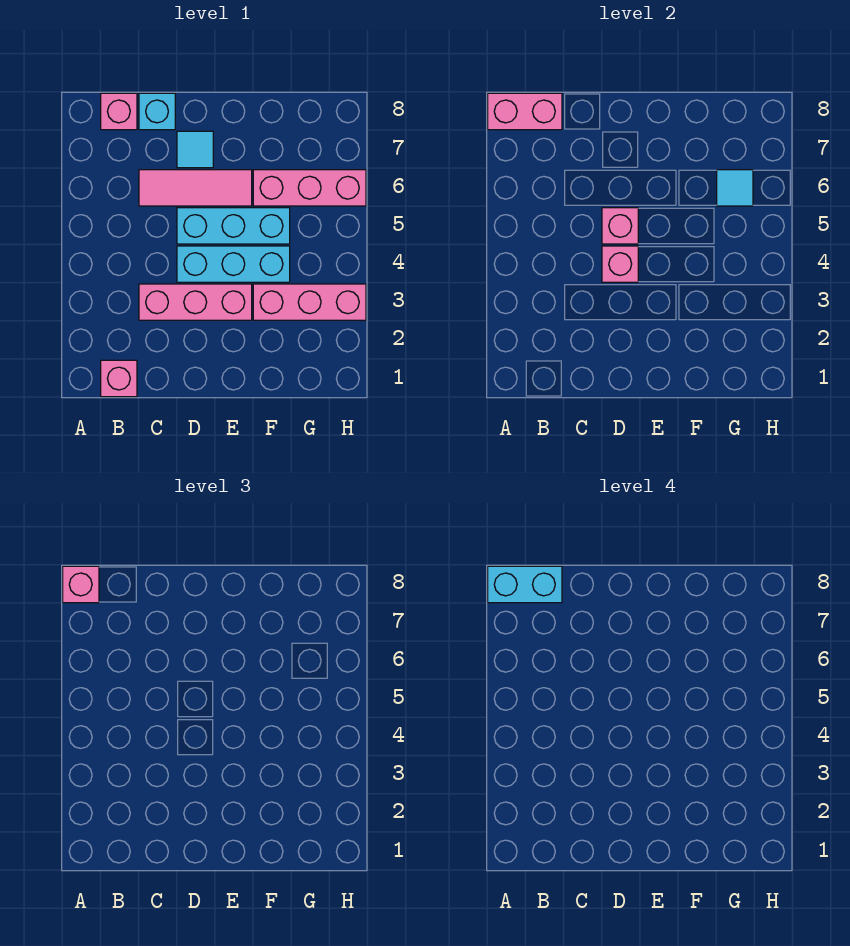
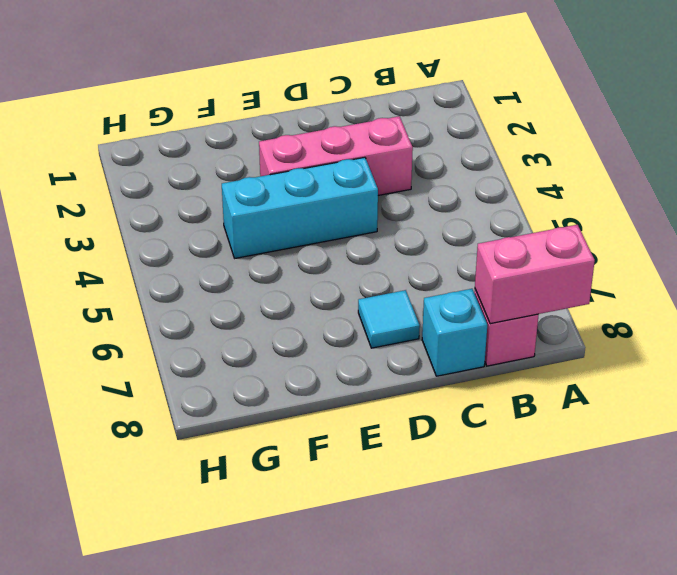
none -> pink 1x1 brick [101,360,137,397]
none -> pink 1x3 tile [139,170,252,206]
none -> cyan 1x3 brick [177,208,290,244]

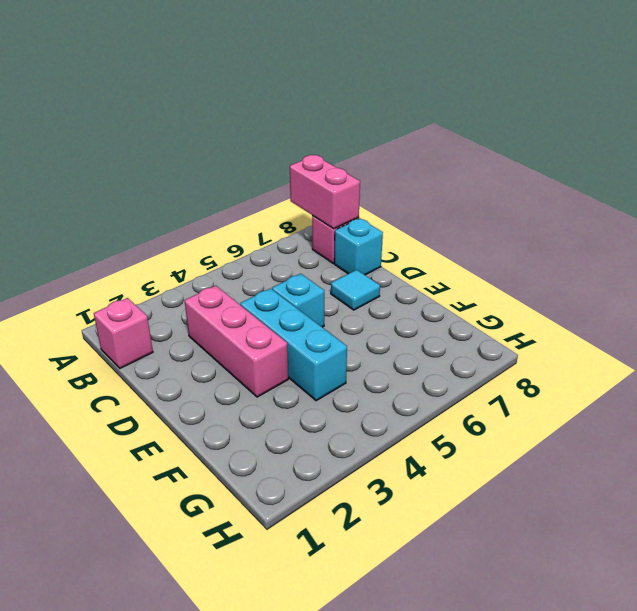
cyan 1x1 brick [272,274,324,327] -> cyan 1x3 brick [177,208,290,244]
none -> pink 1x3 tile [139,170,252,206]
none -> pink 1x3 brick [253,284,366,320]
none -> pink 1x3 brick [253,170,366,206]

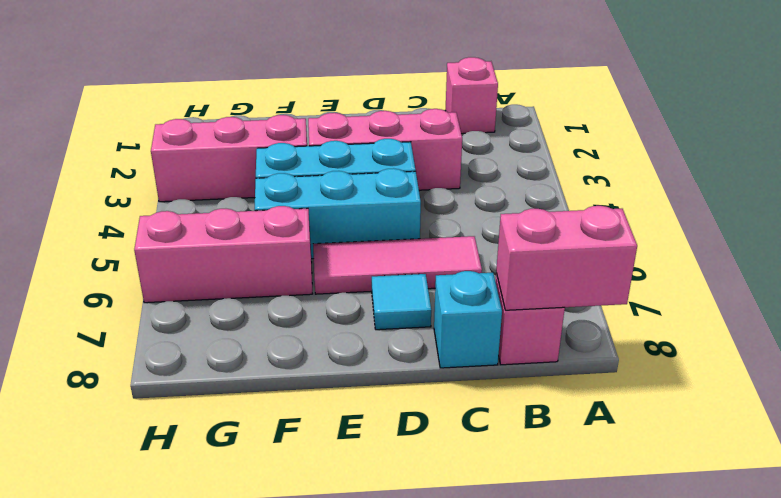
none -> pink 1x1 brick [602,246,638,282]
none -> pink 1x1 brick [602,208,638,244]
none -> cyan 1x1 tile [717,170,753,206]

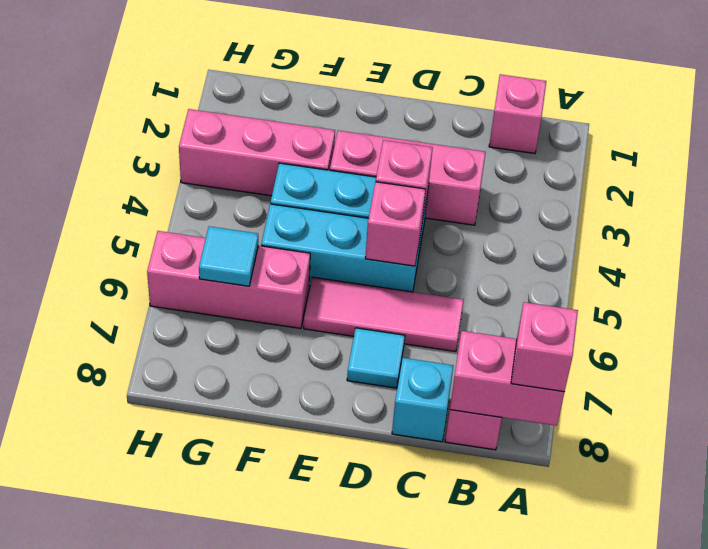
none -> cyan 1x2 brick [488,566,562,603]

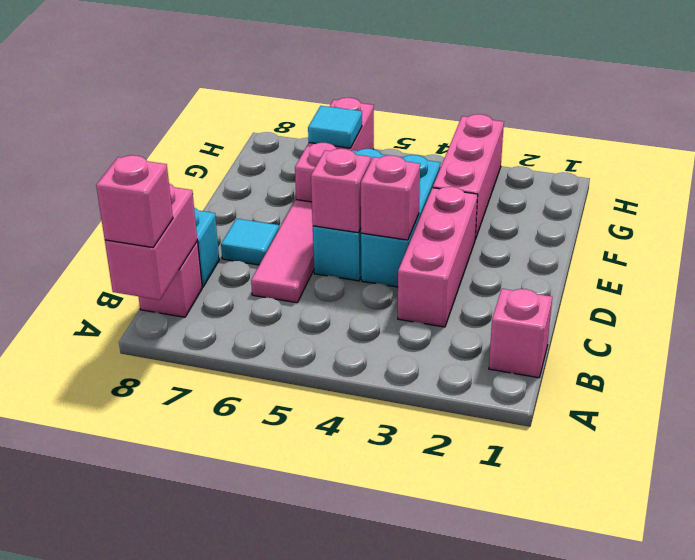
none -> cyan 1x2 brick [488,566,562,603]

